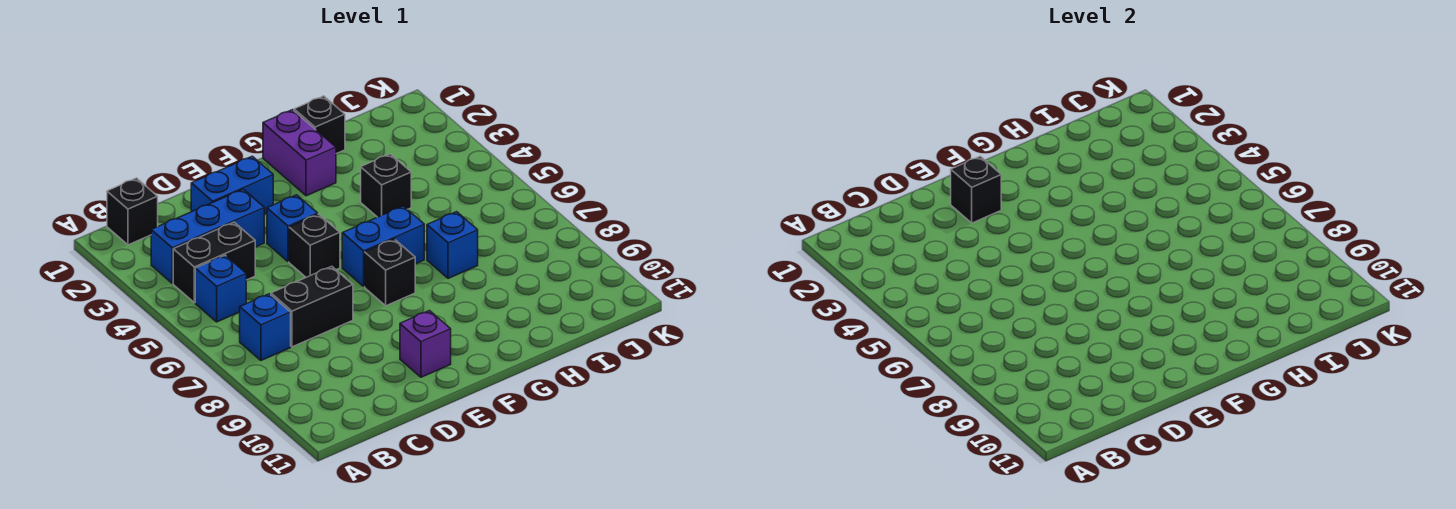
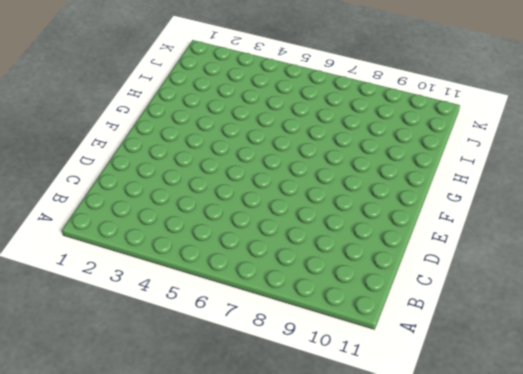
none -> black 1x1 brick [107,178,158,245]
none -> blue 1x3 brick [151,189,264,283]
none -> black 1x2 brick [173,222,255,303]

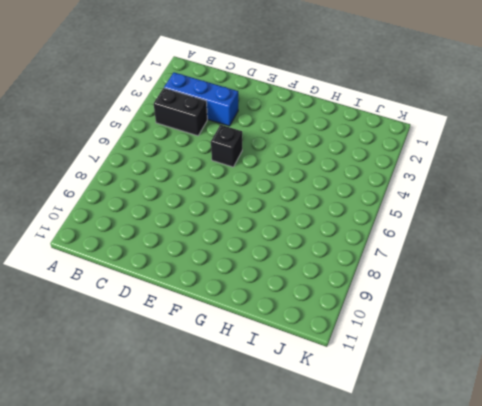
none -> black 1x1 brick [107,178,158,245]
none -> blue 1x1 brick [195,255,246,322]
none -> blue 1x1 brick [240,294,291,360]

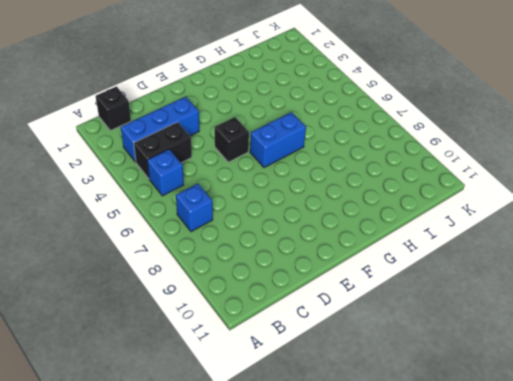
none -> black 1x2 brick [271,266,353,347]
none -> blue 1x2 brick [191,156,273,214]
none -> blue 1x1 brick [267,195,318,262]

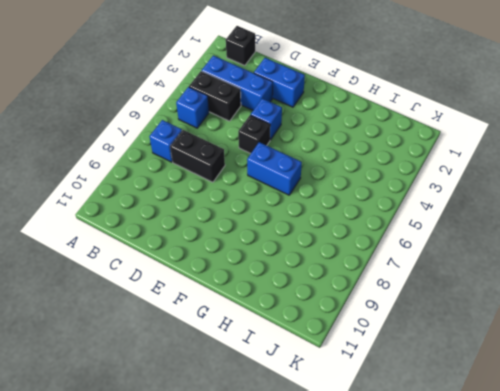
none -> purple 1x1 brick [400,311,451,377]
none -> black 1x1 brick [365,239,415,306]
none -> purple 1x2 brick [263,110,336,196]

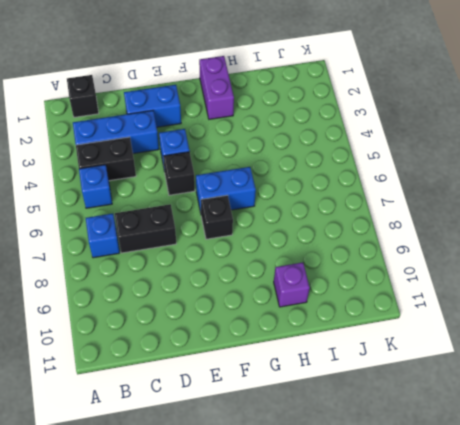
purple 1x1 brick [274,262,310,307] -> purple 1x1 brick moved to [400,311,451,377]
none -> black 1x1 brick [294,96,345,154]
none -> black 1x1 brick [361,154,411,217]
none -> blue 1x1 brick [427,212,478,278]

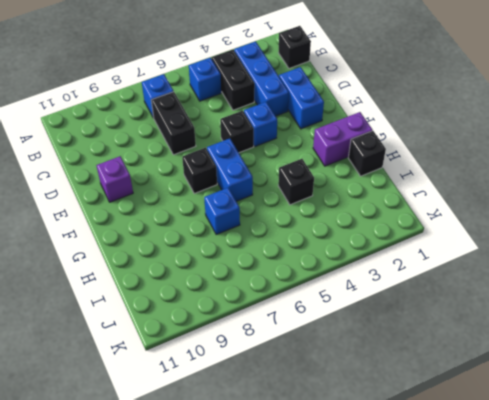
none -> black 1x1 brick [951,156,1001,223]

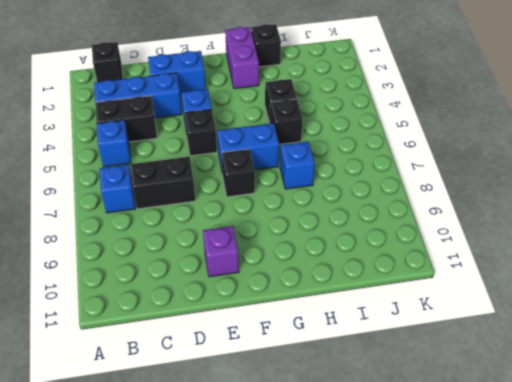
black 1x1 brick [270,99,303,144] -> black 1x1 brick moved to [951,156,1001,223]

